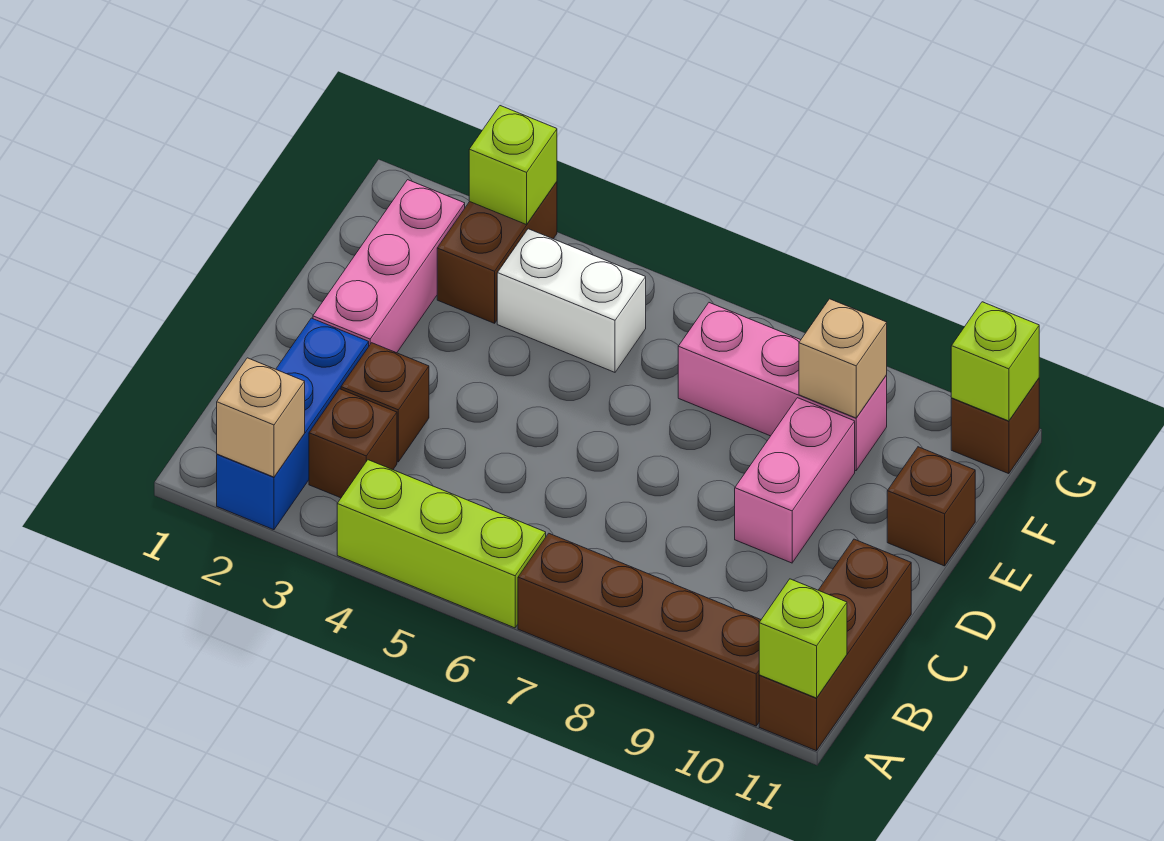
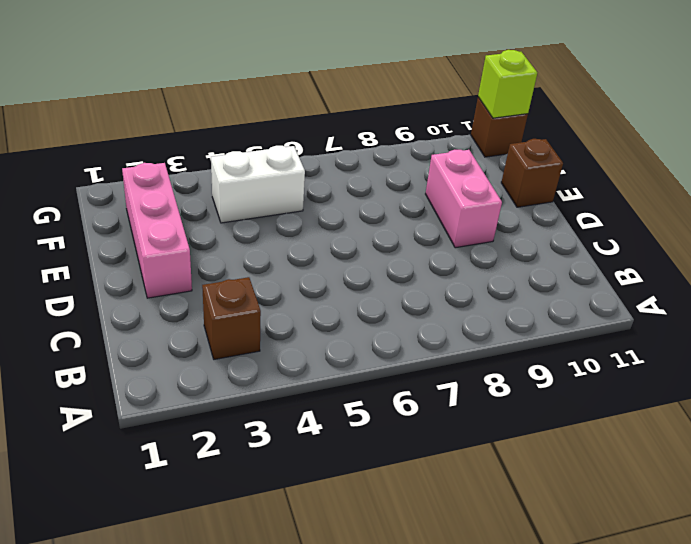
none -> blue 1x3 brick [217,318,369,530]
none -> lime 1x3 brick [337,460,546,628]
none -> brown 1x4 brick [518,533,761,726]

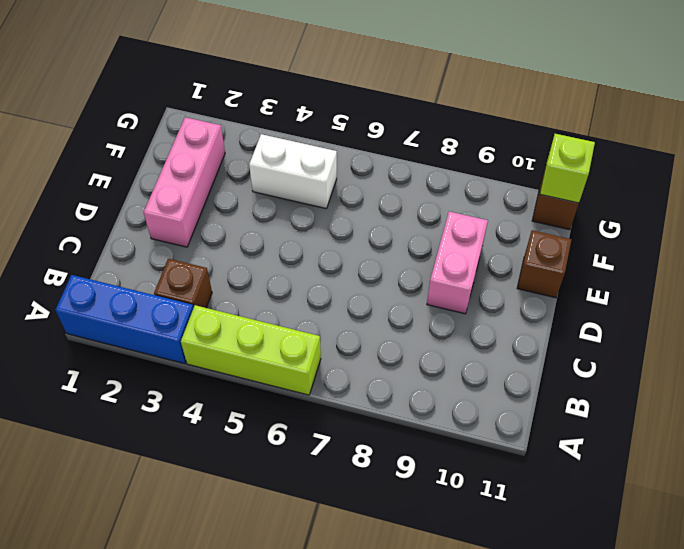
blue 1x3 brick [55,275,194,364] -> blue 1x3 brick turned to [217,318,369,530]
none -> brown 1x4 brick [518,533,761,726]
none -> brown 1x3 brick [759,539,911,751]
none -> brown 1x1 brick [341,343,429,462]

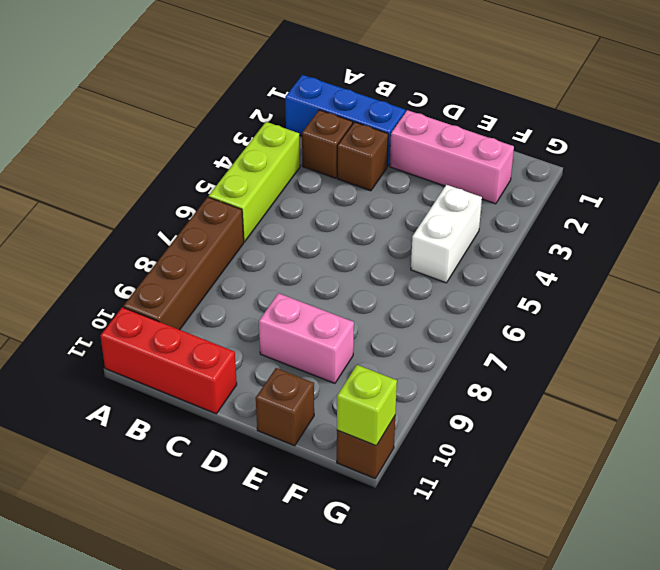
red 1x3 brick [100,307,237,414] -> brown 1x3 brick [759,539,911,751]
none -> brown 1x2 brick [437,182,557,323]
none -> pink 1x3 brick [678,303,887,471]
none -> tan 1x1 brick [217,358,305,477]

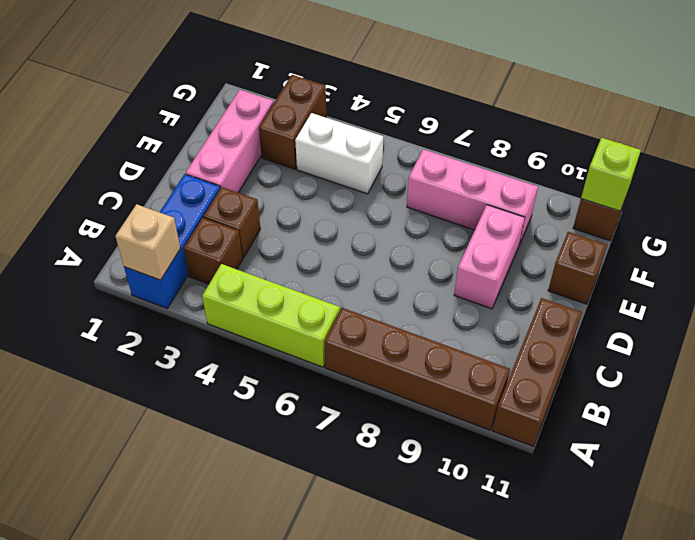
none -> lime 1x1 brick [759,579,847,698]
none -> tan 1x1 brick [799,299,887,418]
none -> lime 1x1 brick [469,106,557,225]

